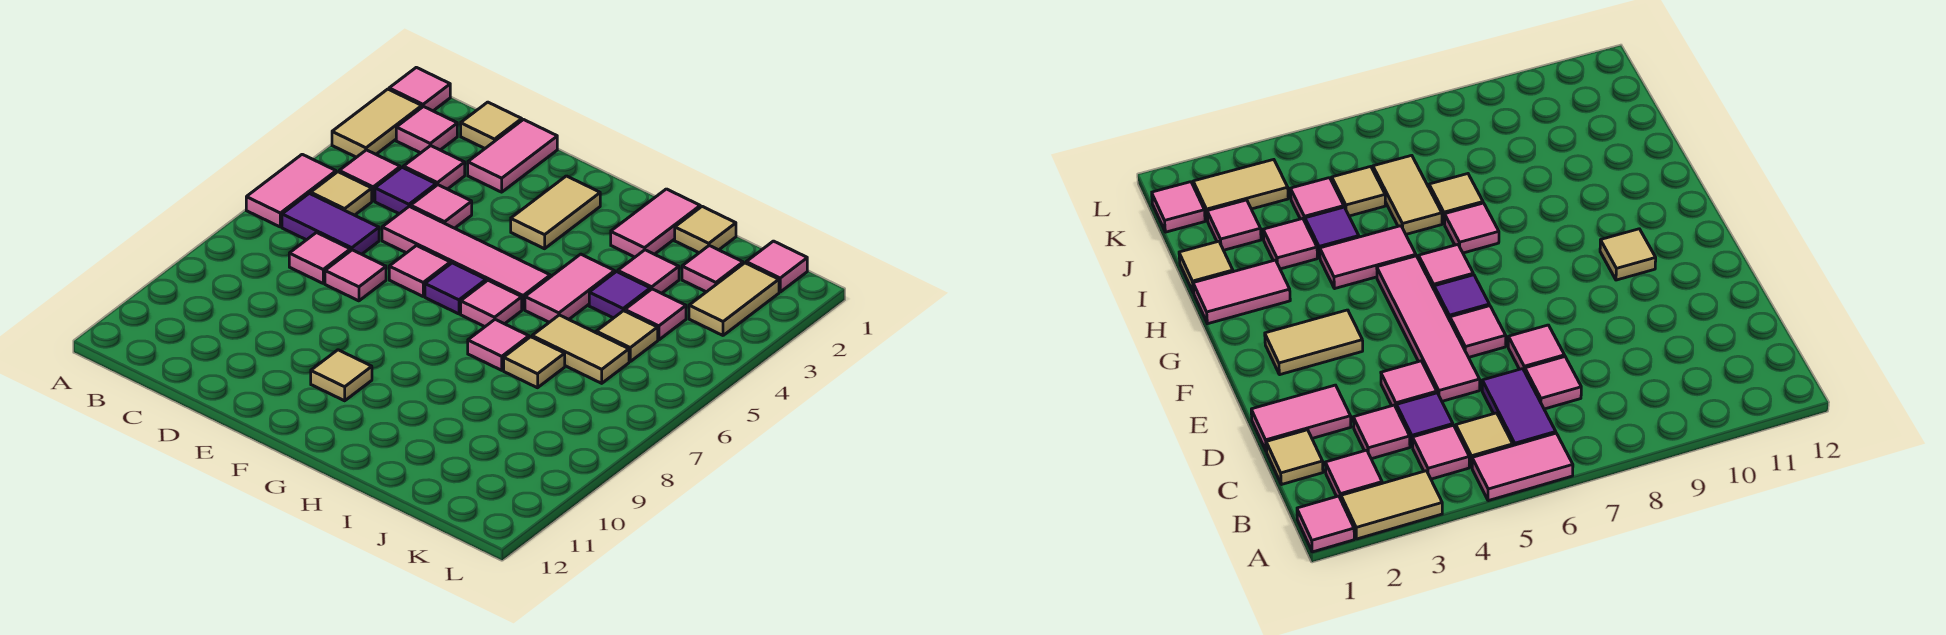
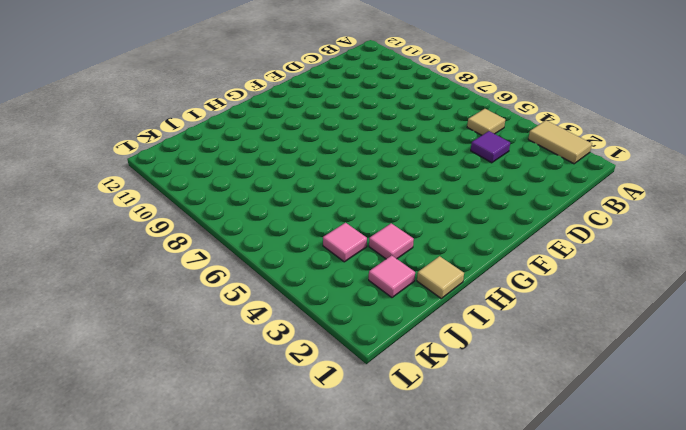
none -> pink 1x1 tile [389,67,450,111]
none -> pink 1x2 tile [246,154,336,227]
none -> pink 1x1 tile [396,107,457,153]
none -> pink 1x1 tile [339,150,400,201]

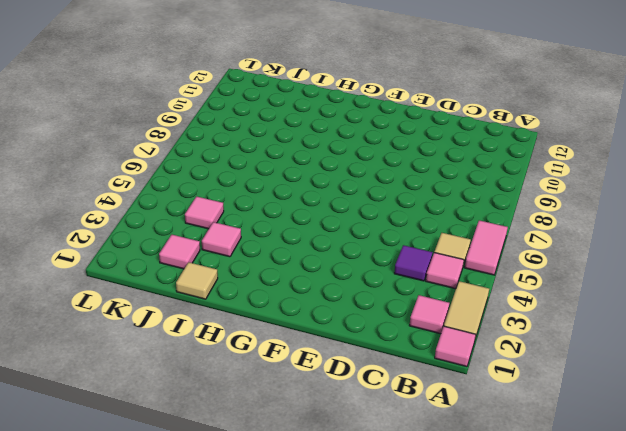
none -> purple 1x2 tile [282,193,379,254]
none -> tan 1x1 tile [461,102,522,148]
none -> pink 1x1 tile [403,146,465,189]
none -> pink 1x1 tile [289,233,350,283]

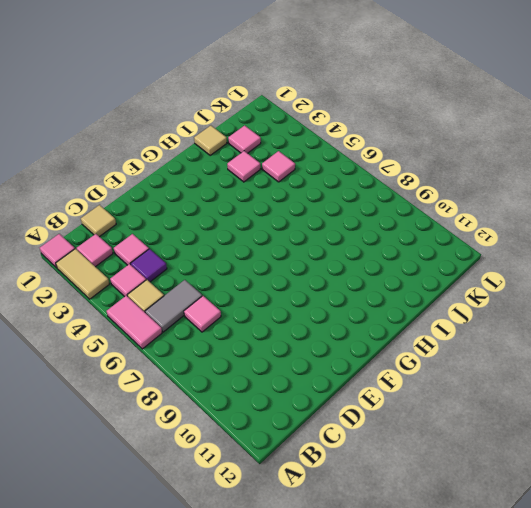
grey 1x2 tile [145,280,202,332] -> purple 1x2 tile [282,193,379,254]
none -> pink 1x2 tile [468,120,557,192]
none -> pink 1x1 tile [411,185,472,228]
none -> pink 1x4 tile [382,206,550,309]
none -> pink 1x1 tile [325,250,386,301]

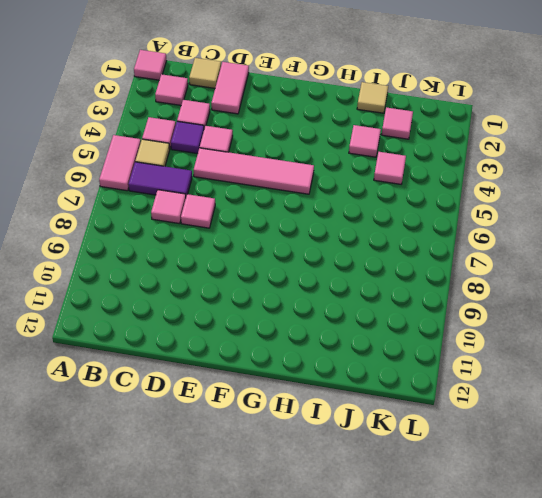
none -> tan 1x2 tile [332,89,422,157]
none -> pink 1x1 tile [389,246,450,296]
none -> tan 1x2 tile [511,176,600,249]
none -> purple 1x1 tile [425,263,486,314]

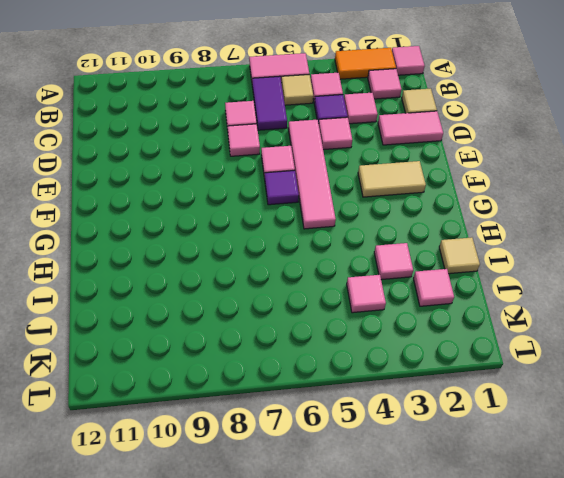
orange 1x2 tile [335,48,396,79] -> tan 1x2 tile [332,89,422,157]
none -> tan 1x1 tile [311,350,372,401]
none -> pink 1x1 tile [461,280,522,327]
none -> pink 1x2 tile [611,189,700,257]
none -> pink 1x2 tile [525,254,615,322]

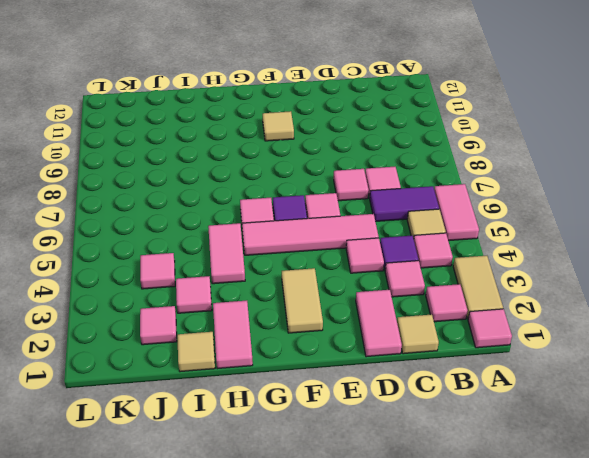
none -> pink 1x1 tile [468,320,529,370]
none -> purple 1x1 tile [589,272,650,318]
none -> tan 1x2 tile [532,315,629,383]
none -> tan 1x1 tile [504,337,565,388]

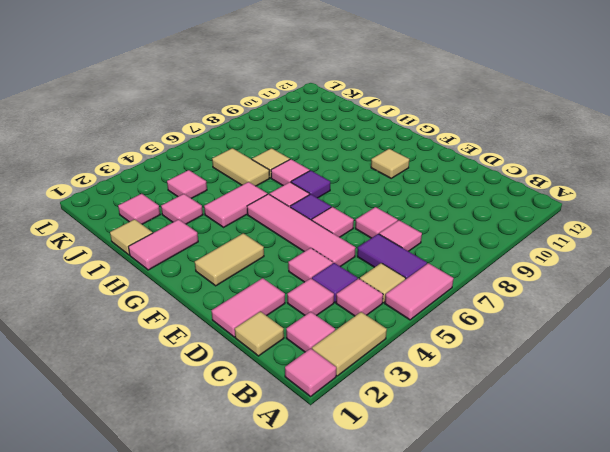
purple 1x1 tile [291,170,330,198] -> purple 1x1 tile moved to [589,272,650,318]
none -> tan 1x1 tile [596,311,658,361]
none -> pink 1x1 tile [746,241,807,292]
none -> tan 1x2 tile [689,263,779,335]

